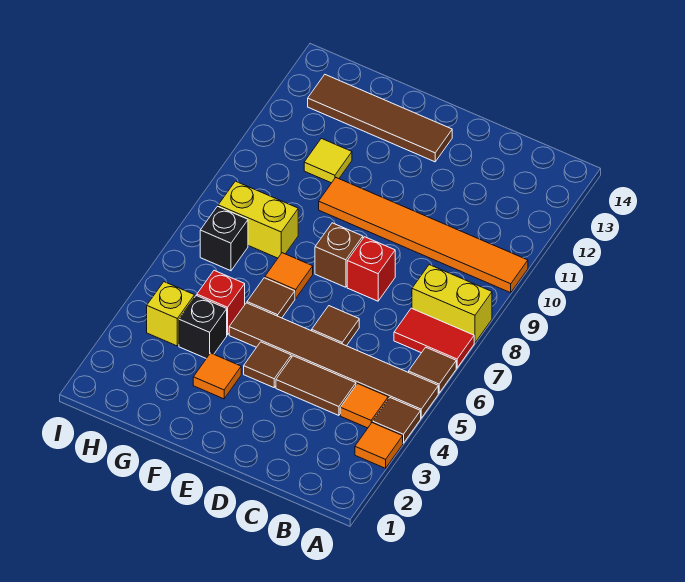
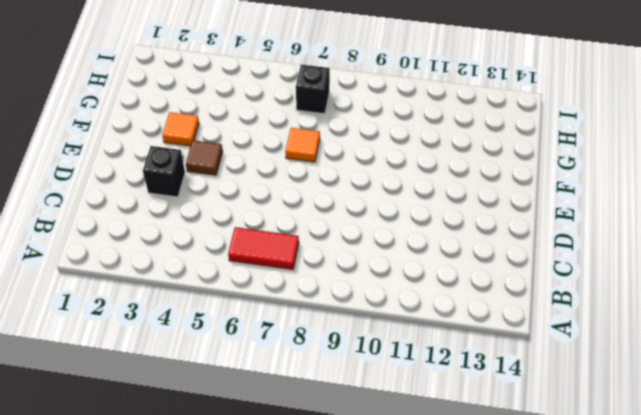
red 1x2 tile [228,227,299,269] -> red 1x2 tile turned to [394,308,474,368]
black 1x1 brick [143,146,185,197] -> black 1x1 brick moved to [179,296,227,358]
none -> orange 1x1 tile [355,423,403,468]
none -> brown 1x1 tile [373,398,421,443]
none -> brown 1x6 tile [229,303,438,418]

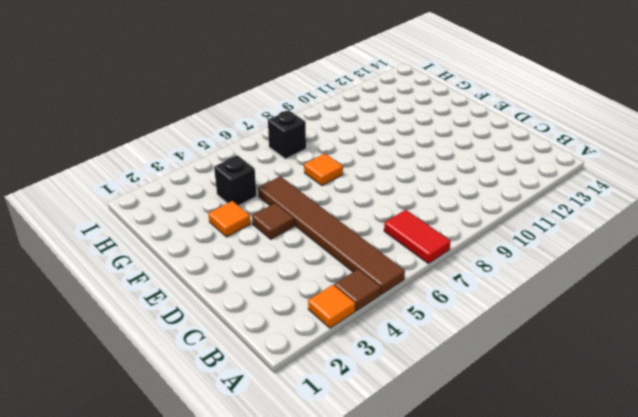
none -> brown 1x1 tile [409,347,456,393]
none -> yellow 1x2 brick [412,265,492,343]
none -> orange 1x6 tile [319,178,528,293]

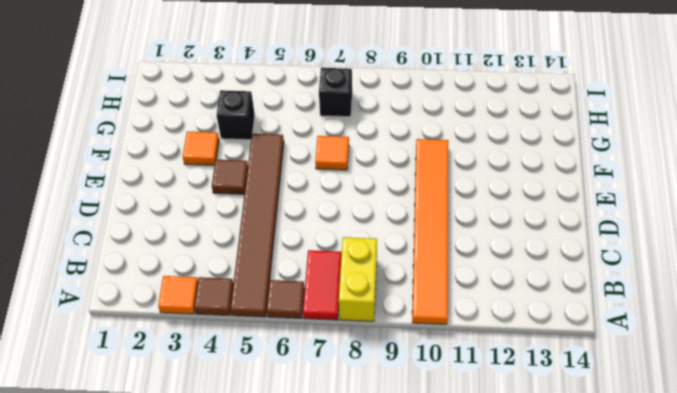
none -> orange 1x1 tile [340,384,388,428]
none -> brown 1x2 tile [276,356,356,415]
none -> brown 1x1 tile [312,306,359,346]

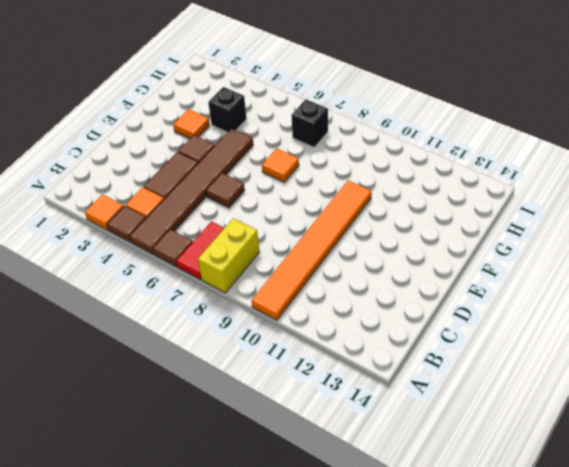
none -> red 1x1 brick [347,237,395,301]
none -> brown 1x1 brick [315,223,363,287]
none -> brown 1x4 tile [308,75,452,162]

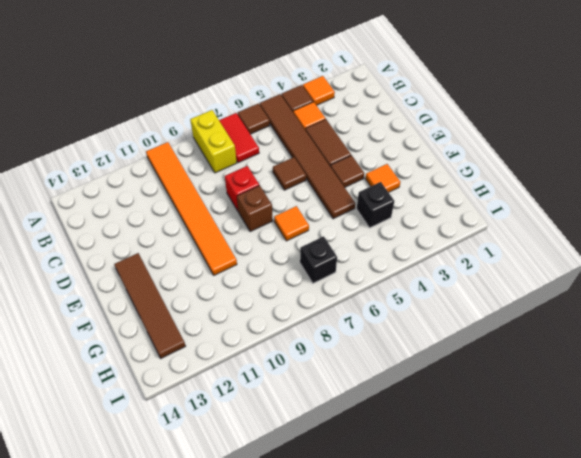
none -> brown 1x1 tile [247,278,295,318]
none -> red 1x1 brick [197,271,245,335]
none -> yellow 1x2 brick [218,181,298,258]

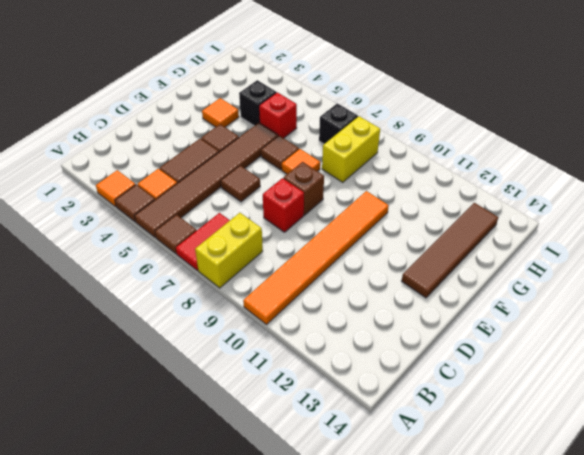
none -> yellow 1x1 tile [304,138,352,183]
none -> yellow 1x1 brick [147,282,194,346]

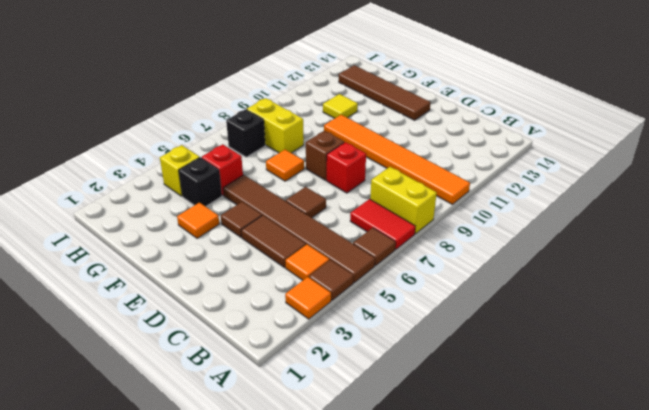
none -> brown 1x1 tile [247,278,295,318]

